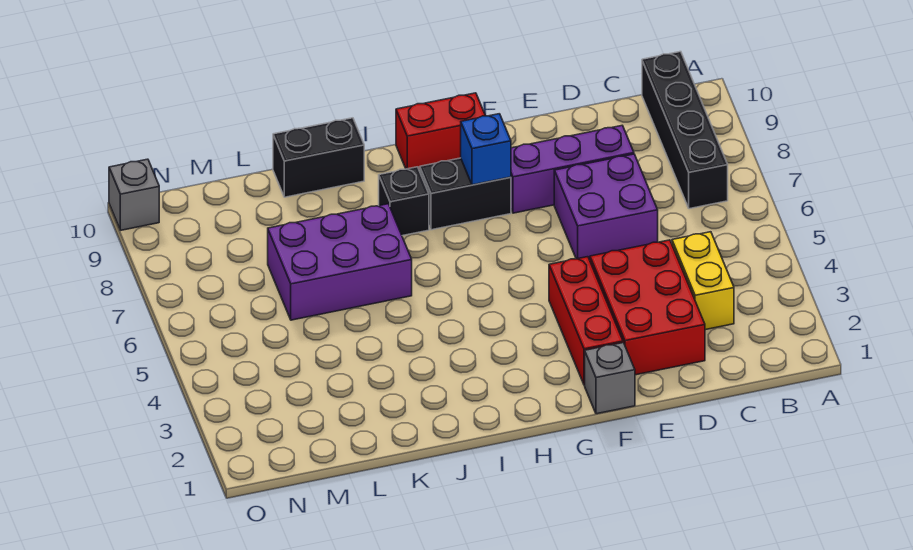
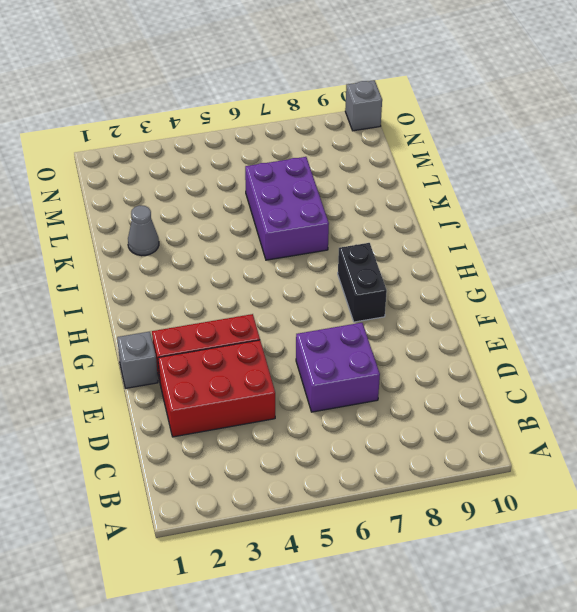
grey 1x1 cone [128,205,159,256] -> none
none -> black 1x4 brick [642,52,728,209]
none -> yellow 1x2 brick [672,232,734,330]
none -> purple 1x3 brick [511,125,634,213]

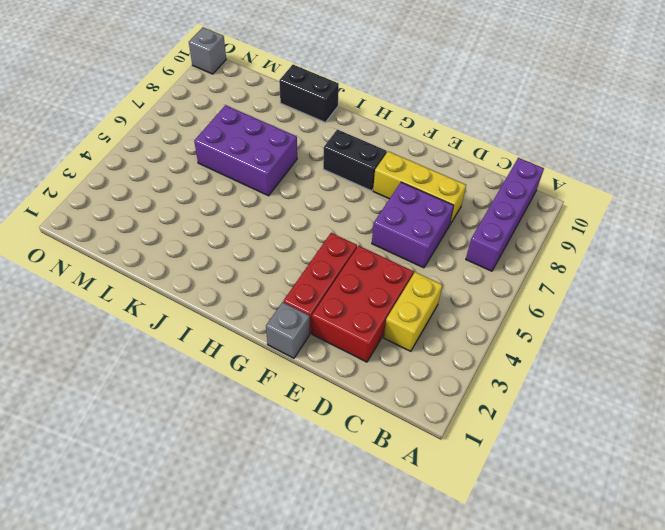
purple 1x4 brick [466,158,544,271] -> black 1x4 brick [642,52,728,209]
yellow 1x3 brick [373,151,466,224] -> purple 1x3 brick [511,125,634,213]
none -> red 1x2 brick [396,93,485,170]
none -> black 1x1 brick [379,167,429,236]
none -> blue 1x1 brick [461,114,511,185]

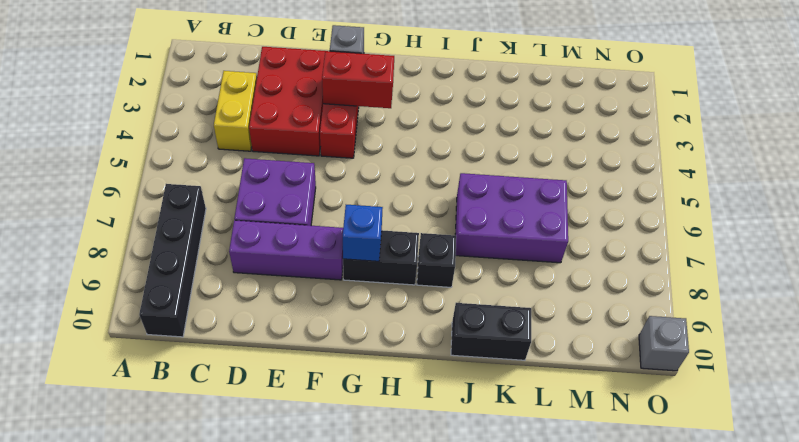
red 1x2 brick [322,51,394,108] -> red 1x2 brick moved to [396,93,485,170]

